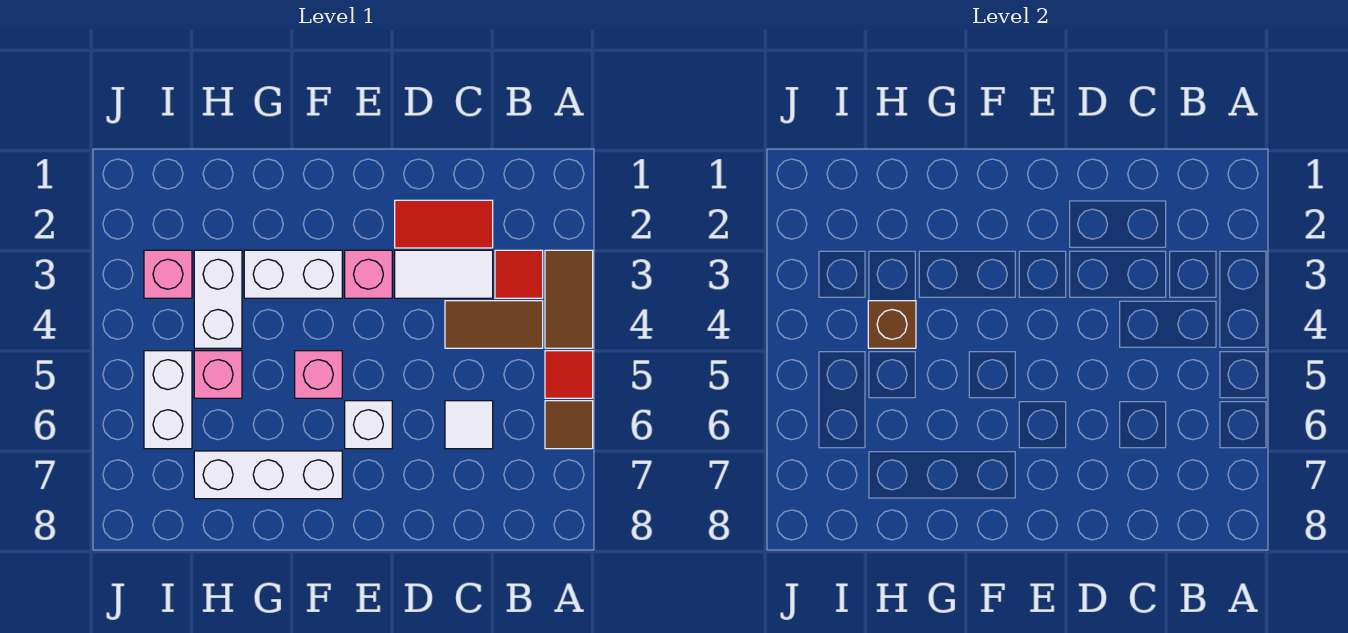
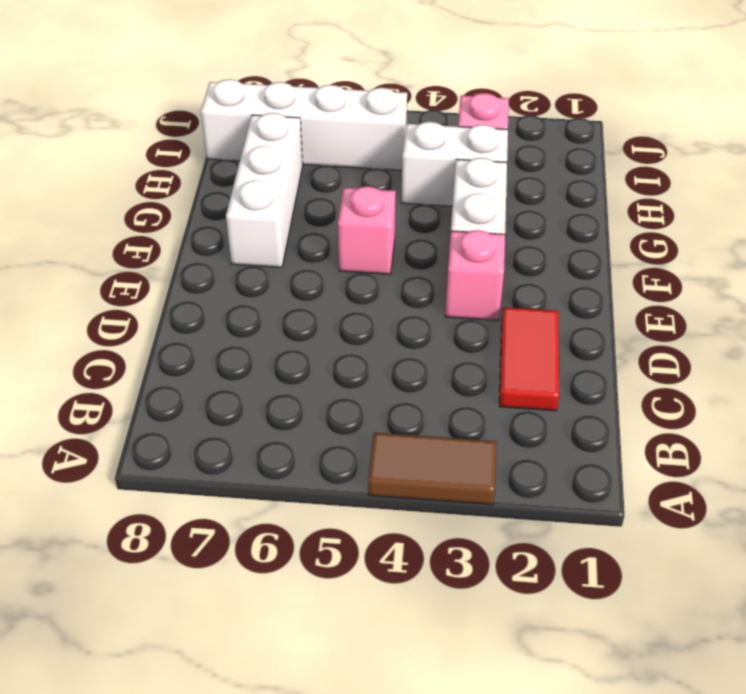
white 1x4 brick [201,79,407,170] -> white 1x2 brick [144,351,192,449]
none -> red 1x1 tile [545,351,593,398]
none -> brown 1x1 tile [545,401,593,449]
none -> red 1x1 tile [495,250,543,298]

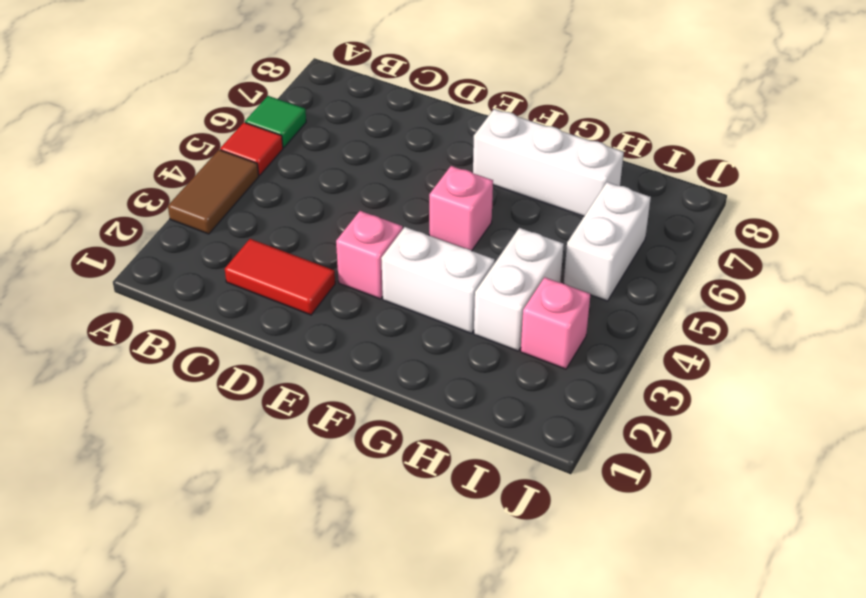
green 1x1 tile [245,96,306,148] -> brown 1x1 tile [545,401,593,449]
none -> red 1x1 tile [495,250,543,298]
none -> brown 1x2 tile [445,301,543,348]
none -> white 1x2 tile [395,250,493,298]

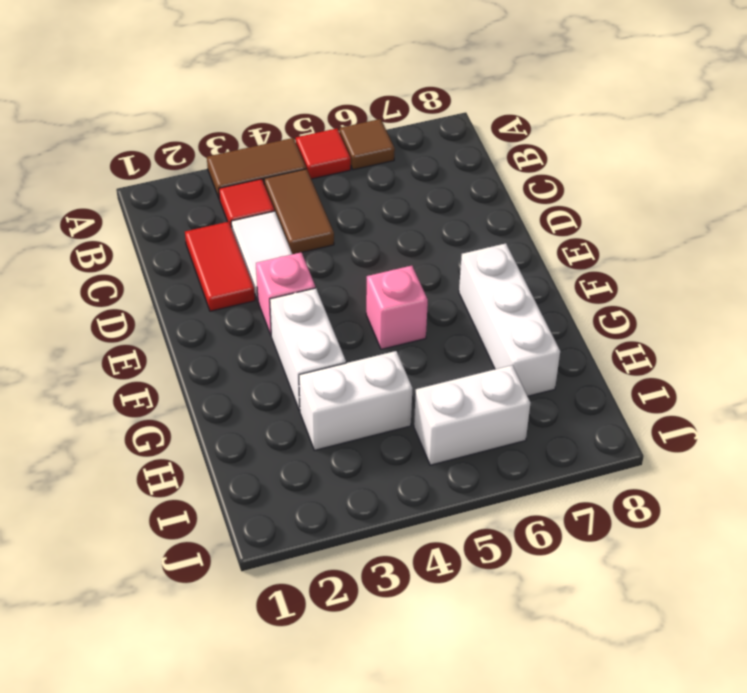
none -> white 1x1 tile [445,401,493,449]
none -> white 1x1 brick [345,401,392,449]
none -> pink 1x1 brick [194,351,242,398]

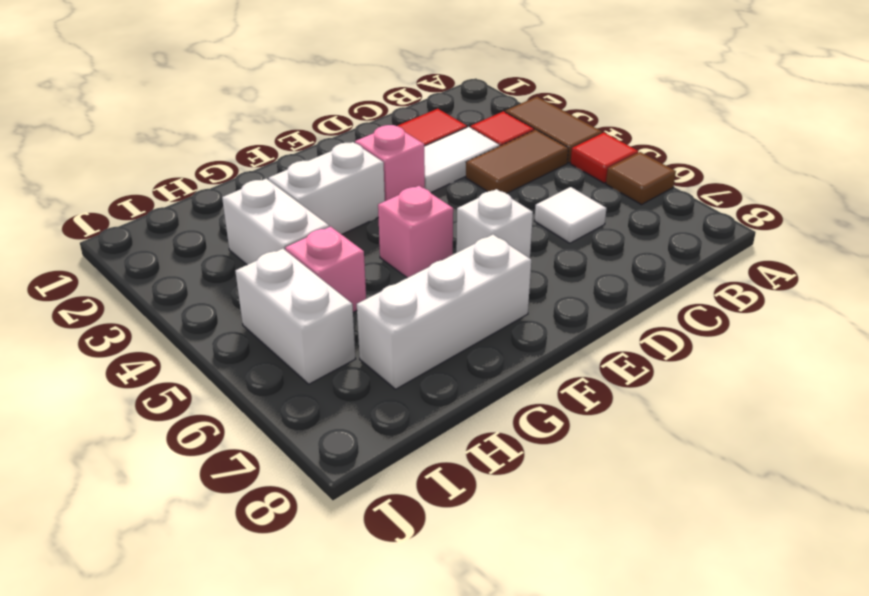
none -> pink 1x1 brick [144,250,192,298]
none -> brown 1x1 brick [868,301,916,348]

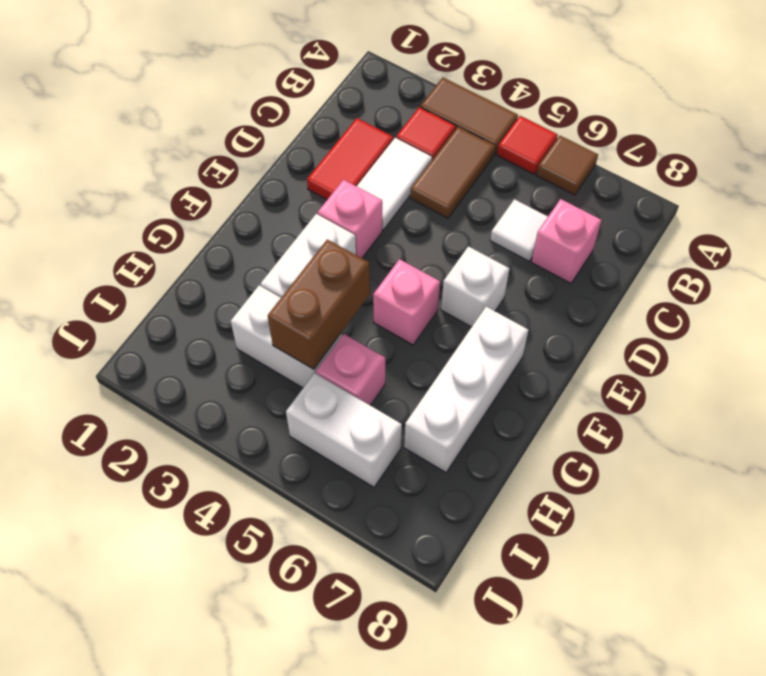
pink 1x1 brick [531,199,601,283] -> pink 1x1 brick moved to [144,250,192,298]
brown 1x2 brick [268,239,370,369] -> brown 1x1 brick [868,301,916,348]

